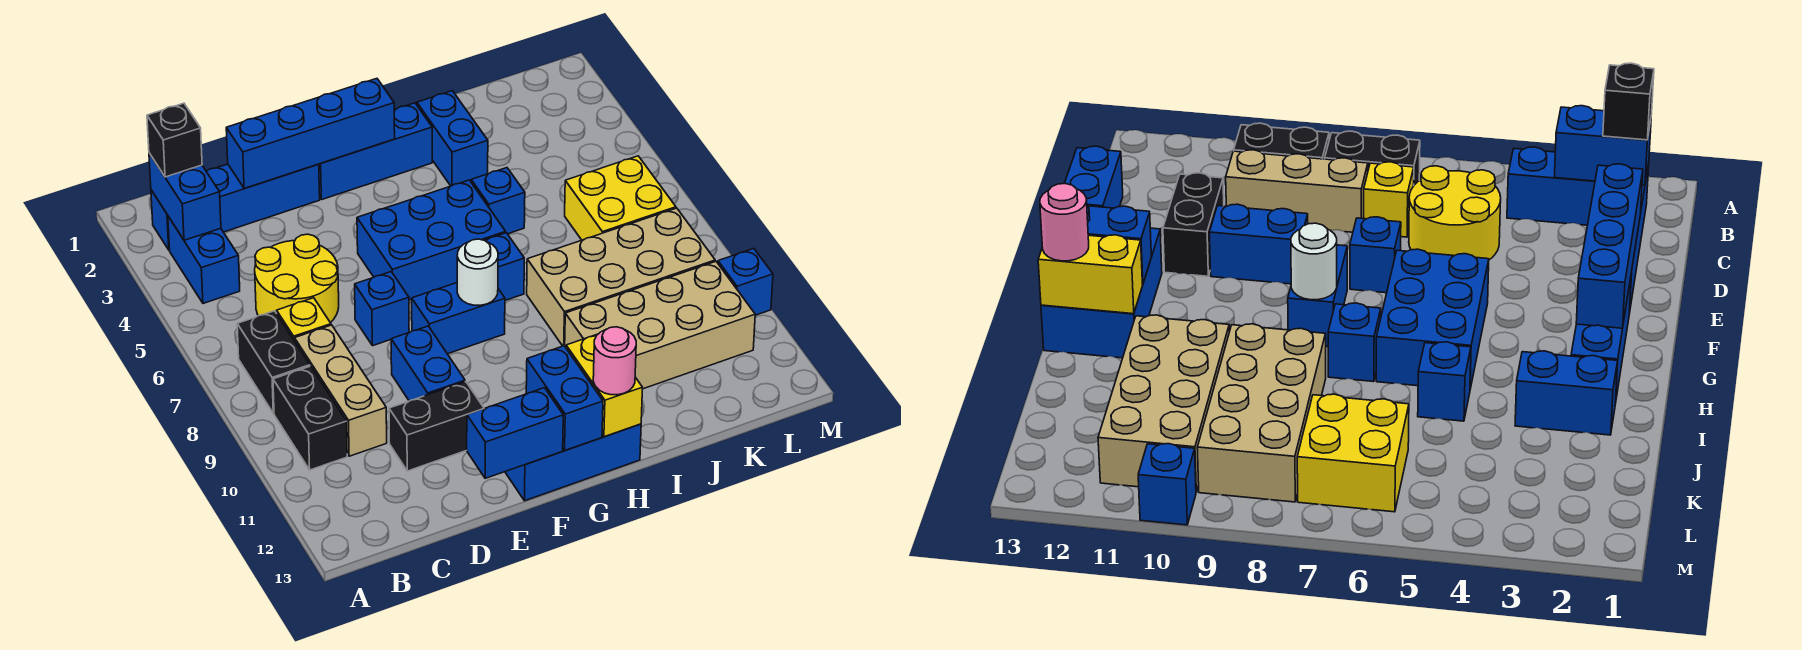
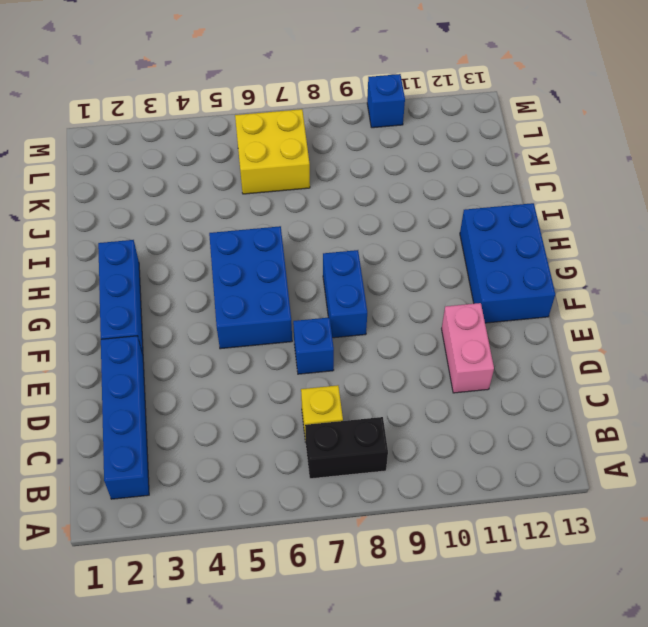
pink 1x2 brick [442,303,494,393] -> black 1x2 brick [389,382,484,471]
none -> blue 1x2 brick [168,216,240,304]
none -> black 1x2 brick [273,366,347,470]
none -> yellow 2x2 round brick [255,234,339,323]

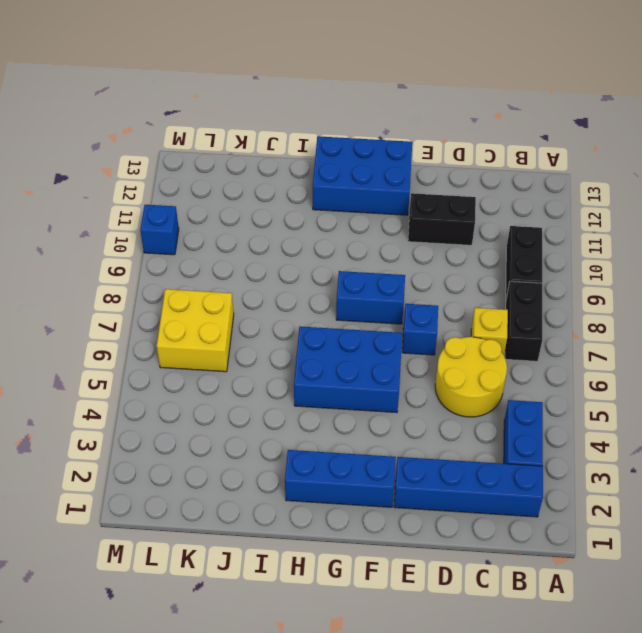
none -> tan 1x3 brick [295,325,387,456]
none -> blue 1x2 brick [391,326,465,401]
none -> blue 1x1 brick [485,233,524,300]

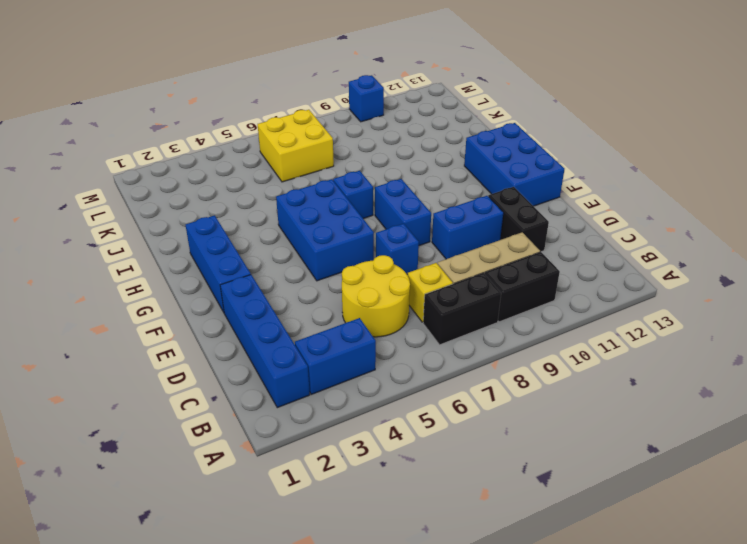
none -> blue 1x2 brick [417,91,488,186]
none -> blue 1x1 brick [471,168,525,234]
none -> tan 2x4 brick [527,208,715,346]

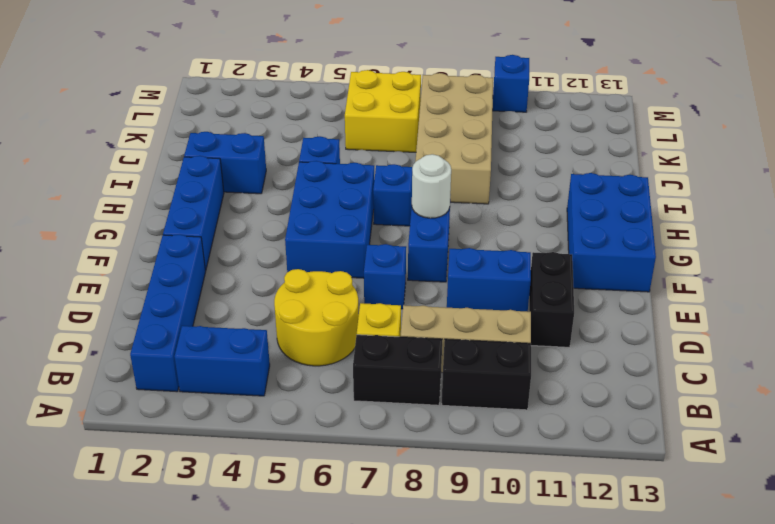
none -> tan 2x4 brick [565,261,755,389]
none -> blue 1x2 brick [149,153,221,240]
none -> blue 1x4 brick [226,79,395,188]

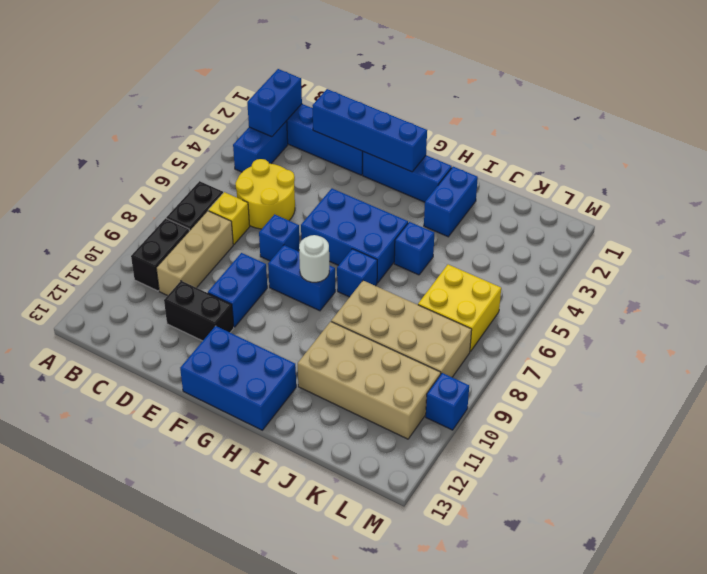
none -> blue 1x2 brick [467,388,563,478]
none -> blue 1x2 brick [526,346,603,450]
none -> yellow 1x2 brick [566,334,643,437]

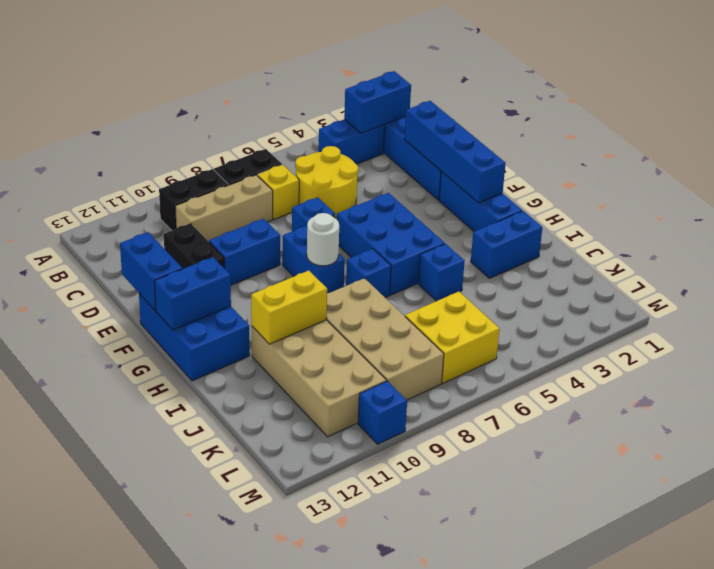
yellow 1x2 brick [251,270,327,344] -> yellow 1x2 brick moved to [566,334,643,437]
none -> black 1x1 brick [147,103,202,177]
none -> pink 1x1 round brick [593,327,636,395]

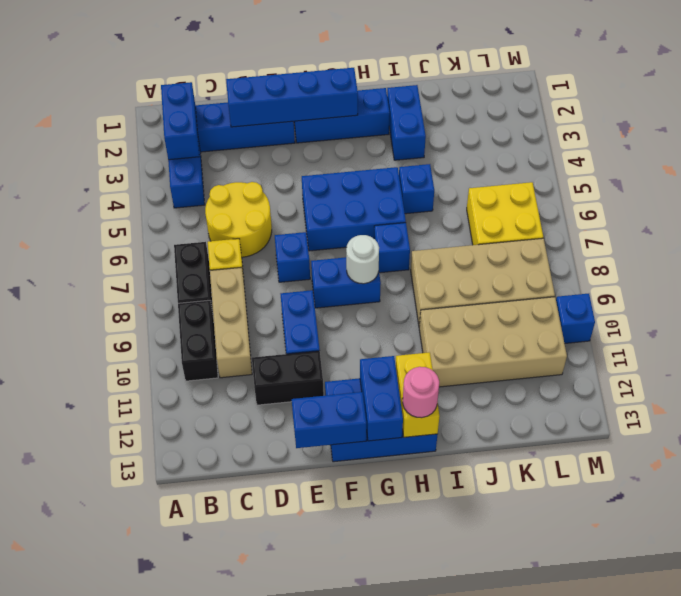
none -> black 1x1 brick [147,103,202,177]

